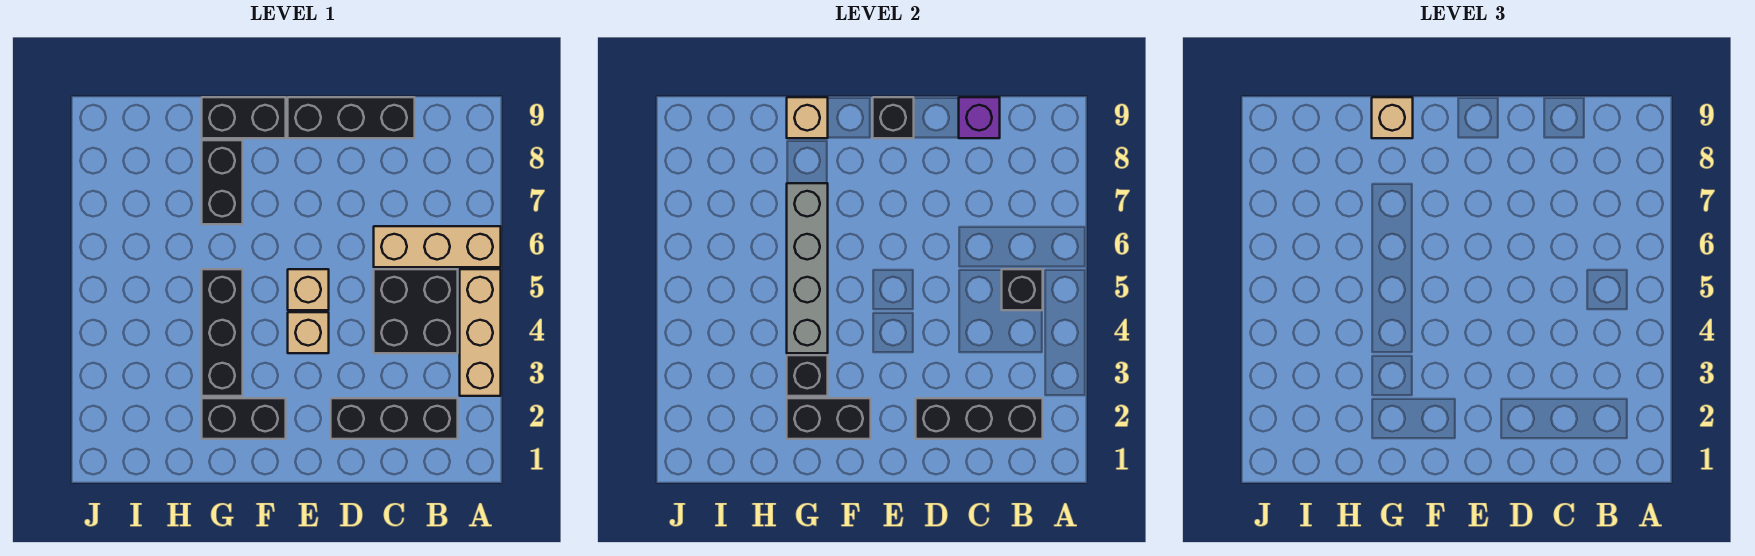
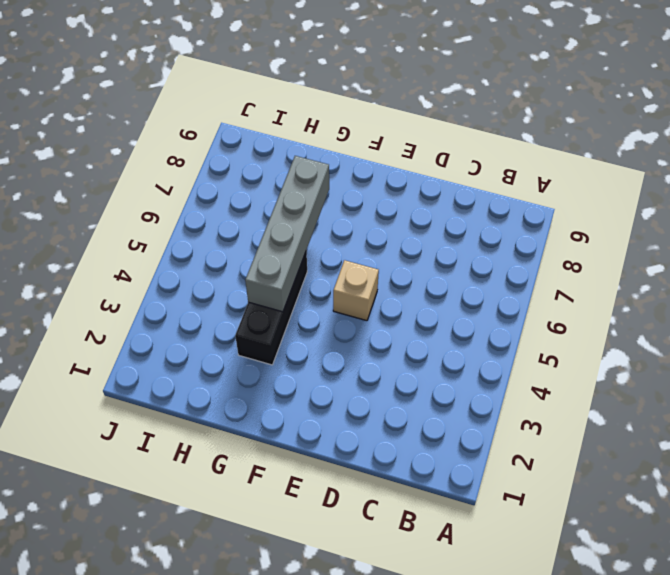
none -> tan 1x3 brick [460,269,501,396]
none -> tan 1x3 brick [374,226,501,267]
none -> black 1x3 brick [331,398,458,439]

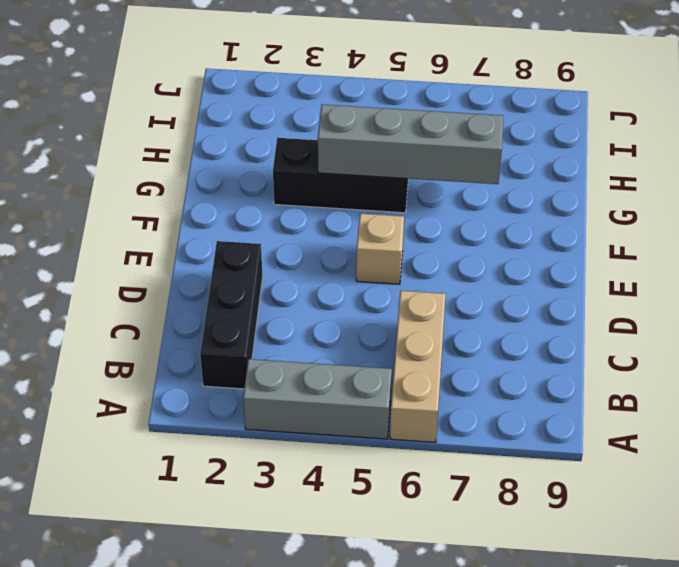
grey 1x3 brick [243,359,392,439] -> tan 1x3 brick [460,269,501,396]
none -> black 2x2 brick [374,269,458,353]
none -> black 1x3 brick [288,97,415,138]
none -> tan 1x1 brick [288,312,329,353]

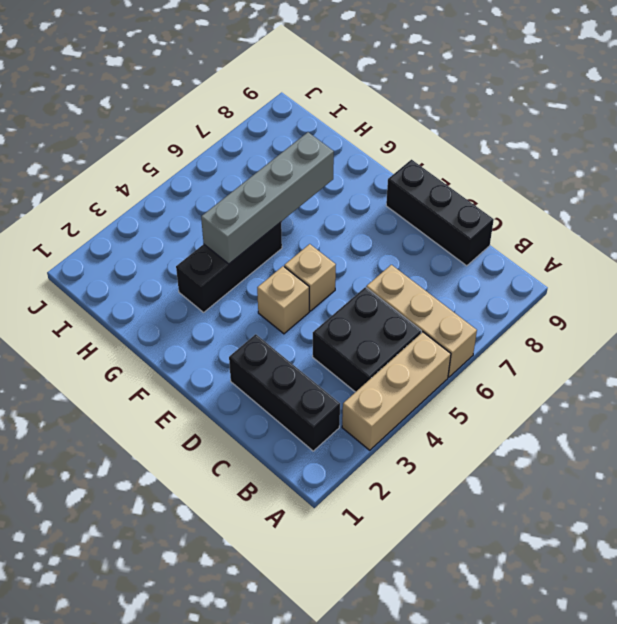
none -> black 1x2 brick [202,398,286,439]
none -> black 1x2 brick [202,97,286,138]
none -> black 1x2 brick [202,140,243,224]

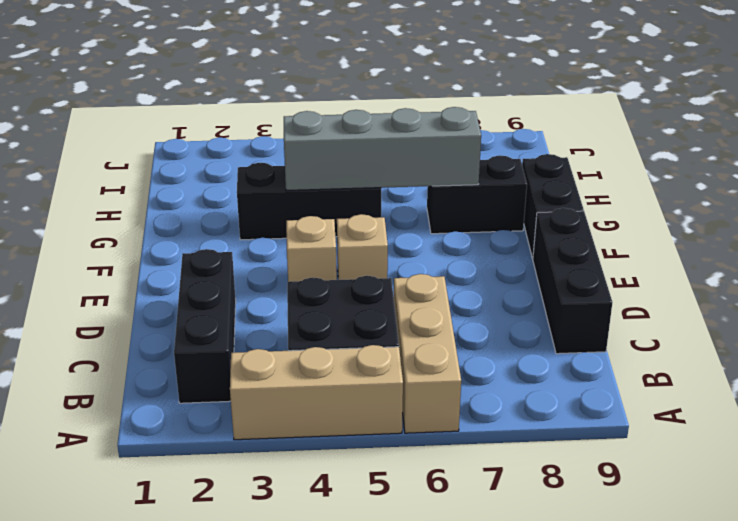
none -> black 1x2 brick [202,398,286,439]
none -> black 1x3 brick [916,398,1043,439]
none -> black 1x1 brick [1002,269,1043,310]

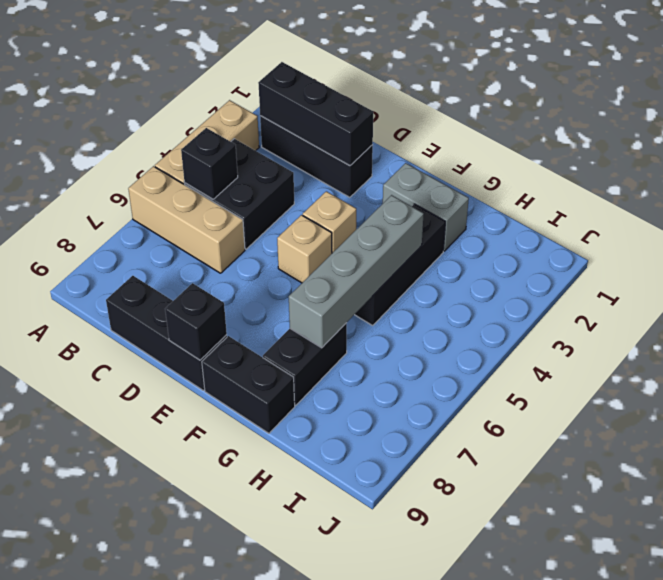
grey 1x2 brick [383,163,469,251] -> black 1x2 brick [202,398,286,439]
none -> purple 1x1 brick [959,97,1000,138]
none -> black 1x2 brick [787,398,871,439]
none -> black 1x1 brick [787,355,828,396]

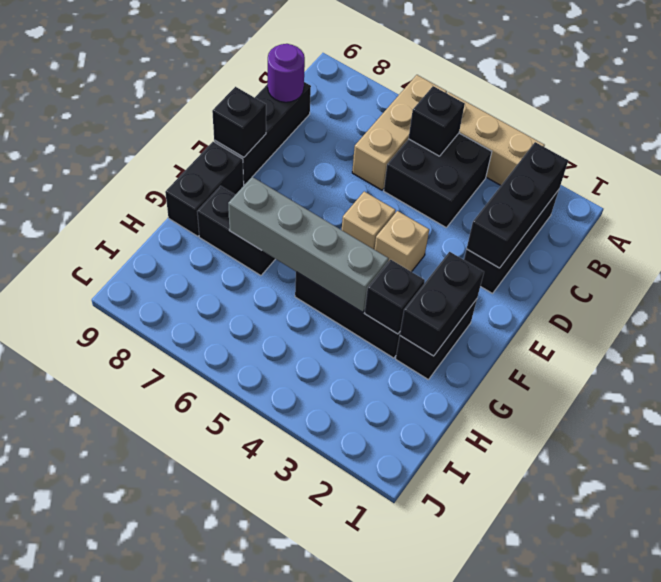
purple 1x1 round brick [268,44,305,102] -> purple 1x1 brick [959,97,1000,138]
none -> tan 1x1 brick [787,97,828,138]
none -> tan 1x1 brick [1372,97,1413,138]

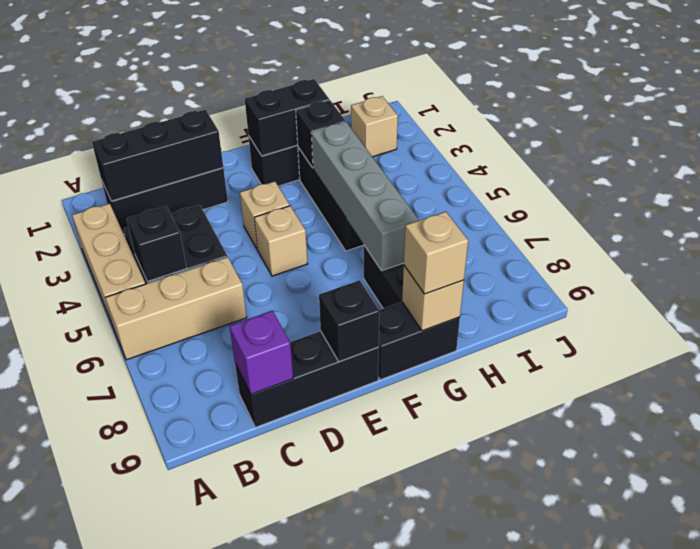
tan 1x1 brick [351,96,398,157] -> none

